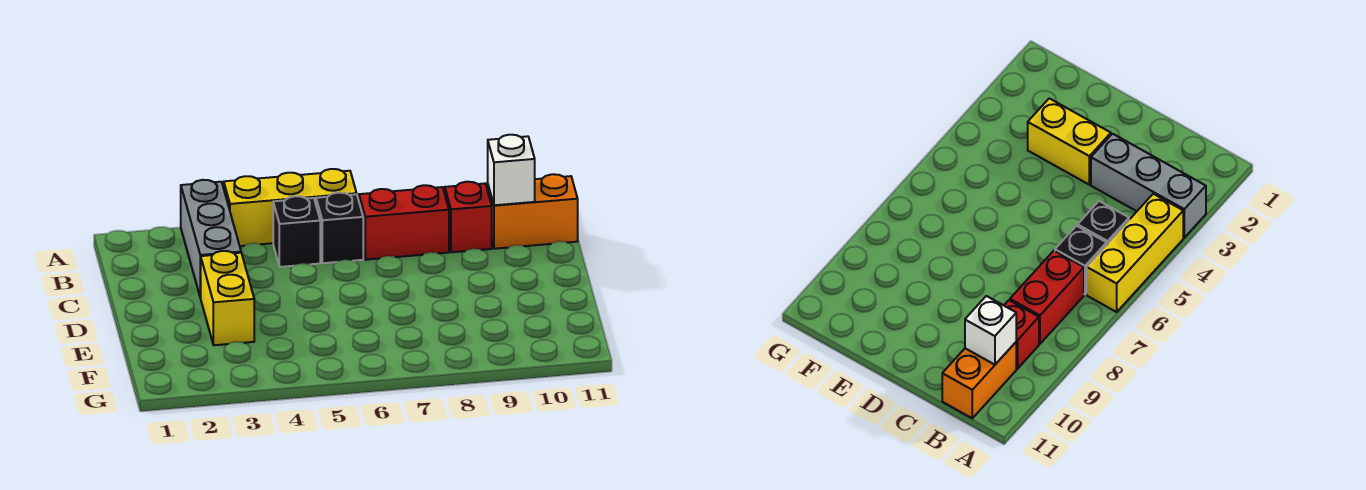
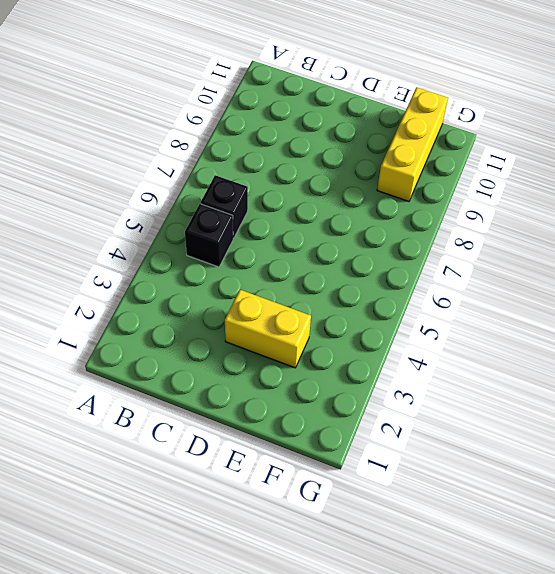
yellow 1x3 brick [377,87,448,201] -> yellow 1x3 brick moved to [224,169,357,246]
none -> grey 1x3 brick [181,180,241,298]
none -> red 1x2 brick [359,185,449,260]

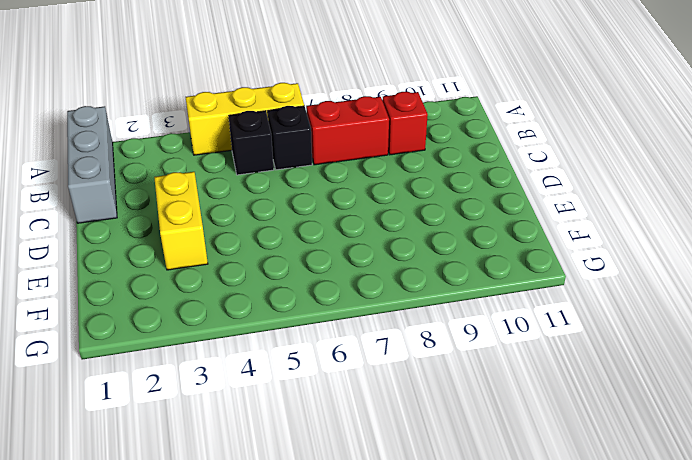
grey 1x3 brick [67,106,117,223] -> grey 1x3 brick moved to [181,180,241,298]
none -> orange 1x2 brick [488,174,578,249]
none -> white 1x1 brick [488,135,535,205]

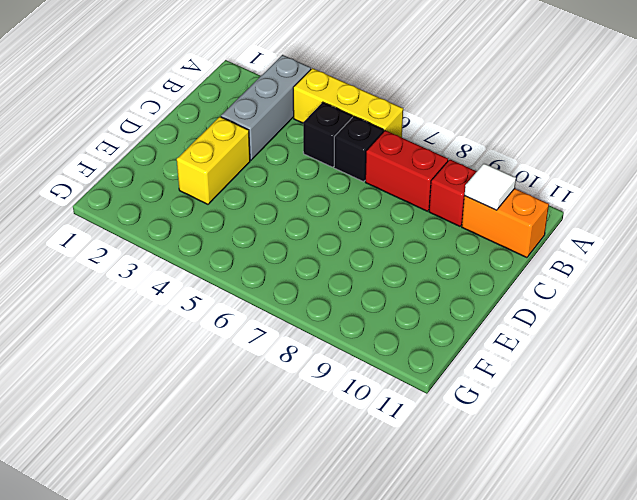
white 1x1 tile [465,163,516,210] -> white 1x1 brick [488,135,535,205]

